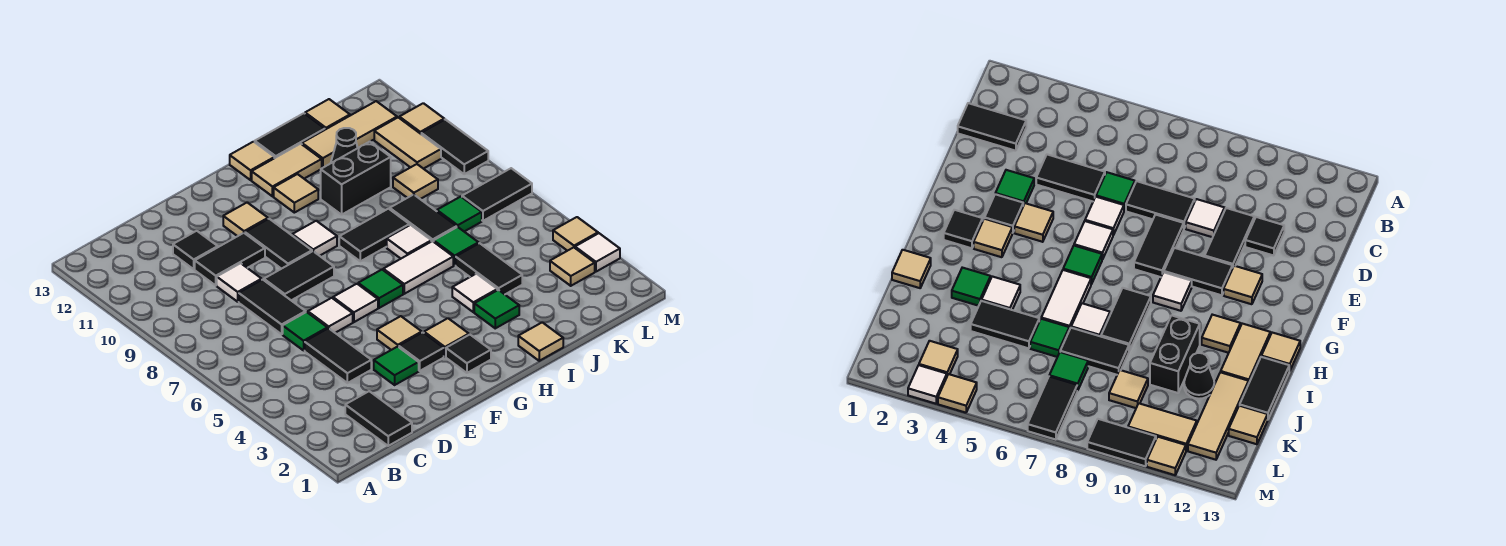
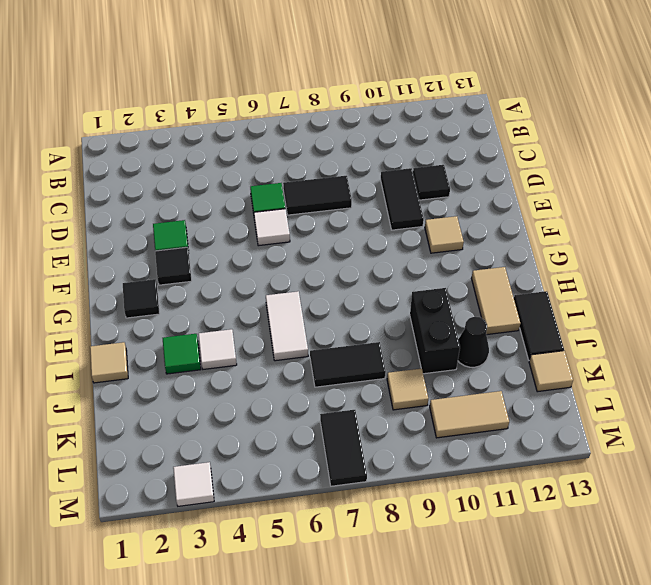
none -> black 1x2 tile [345,391,412,446]
none -> black 1x2 tile [305,328,371,383]
none -> white 1x1 tile [217,263,262,302]
none -> black 1x2 tile [264,251,334,300]

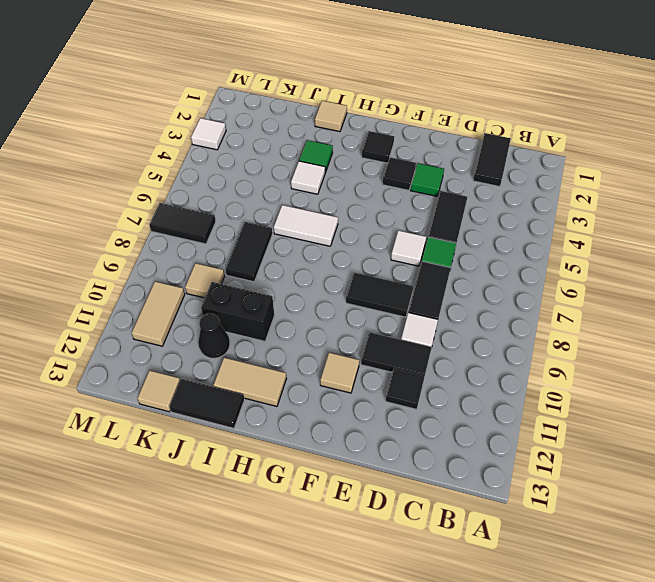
none -> tan 1x1 tile [377,316,422,350]
none -> white 1x1 tile [333,284,378,322]
none -> black 1x2 tile [245,219,312,269]
none -> tan 1x1 tile [424,318,469,357]

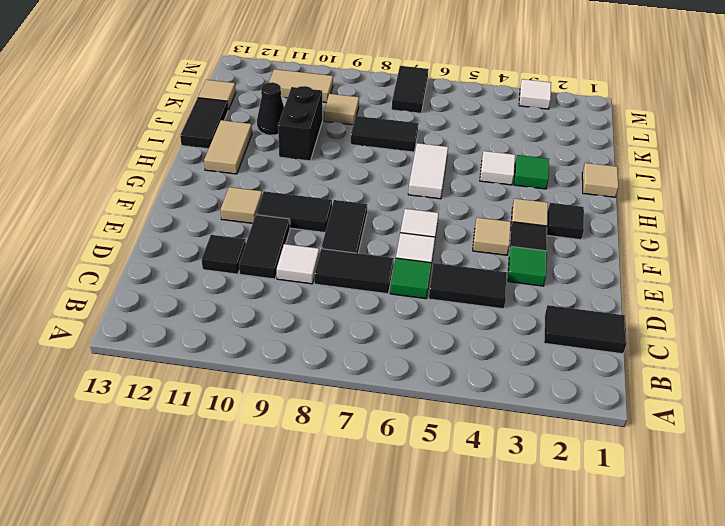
none -> green 1x1 tile [358,270,403,308]
none -> white 1x1 tile [292,221,337,256]
none -> black 1x2 tile [339,209,409,261]
none -> tan 1x1 tile [274,174,318,213]

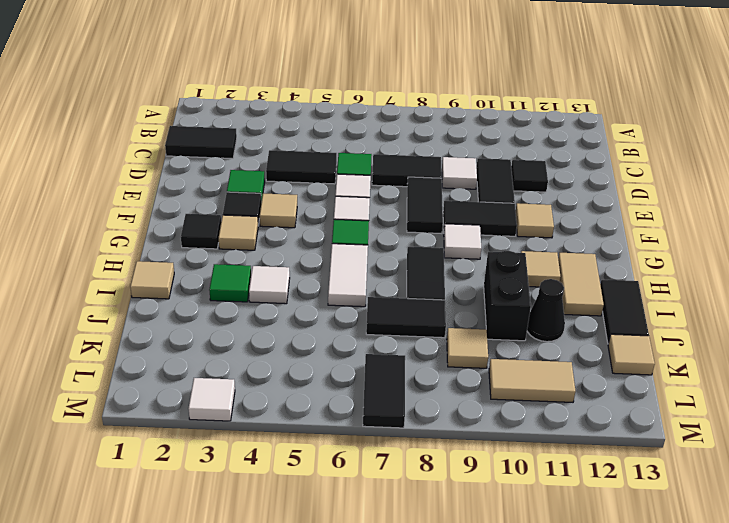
none -> tan 1x1 tile [230,142,274,180]
none -> white 1x1 tile [387,225,431,258]
none -> black 1x2 tile [456,243,522,294]
none -> green 1x1 tile [434,227,479,265]

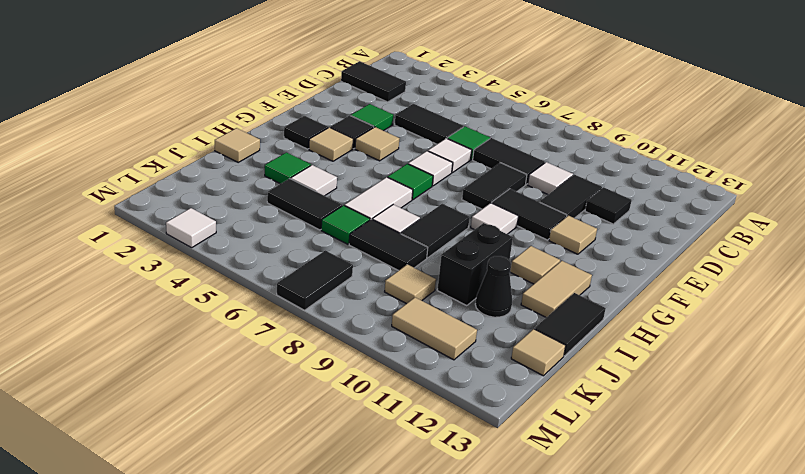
none -> tan 1x1 tile [230,142,274,180]
none -> tan 1x3 tile [302,101,397,168]
none -> green 1x1 tile [437,197,482,232]
none -> tan 1x1 tile [550,247,595,286]

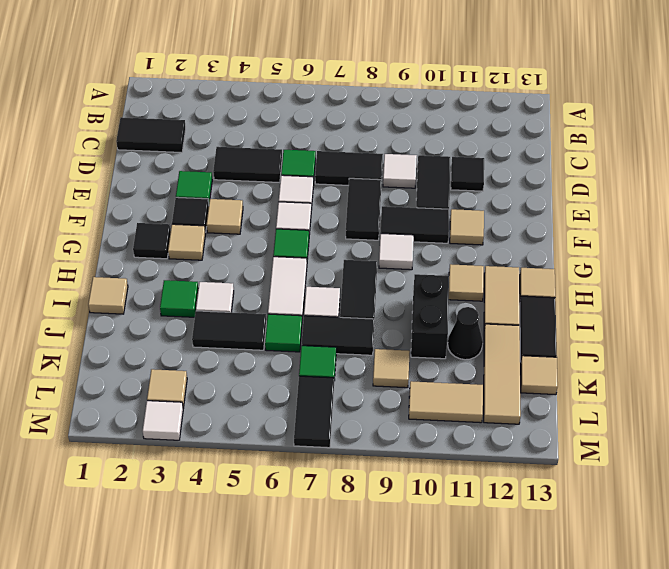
none -> tan 1x1 tile [553,217,598,251]
none -> black 1x2 tile [421,119,488,174]
none -> tan 1x1 tile [399,103,444,134]

